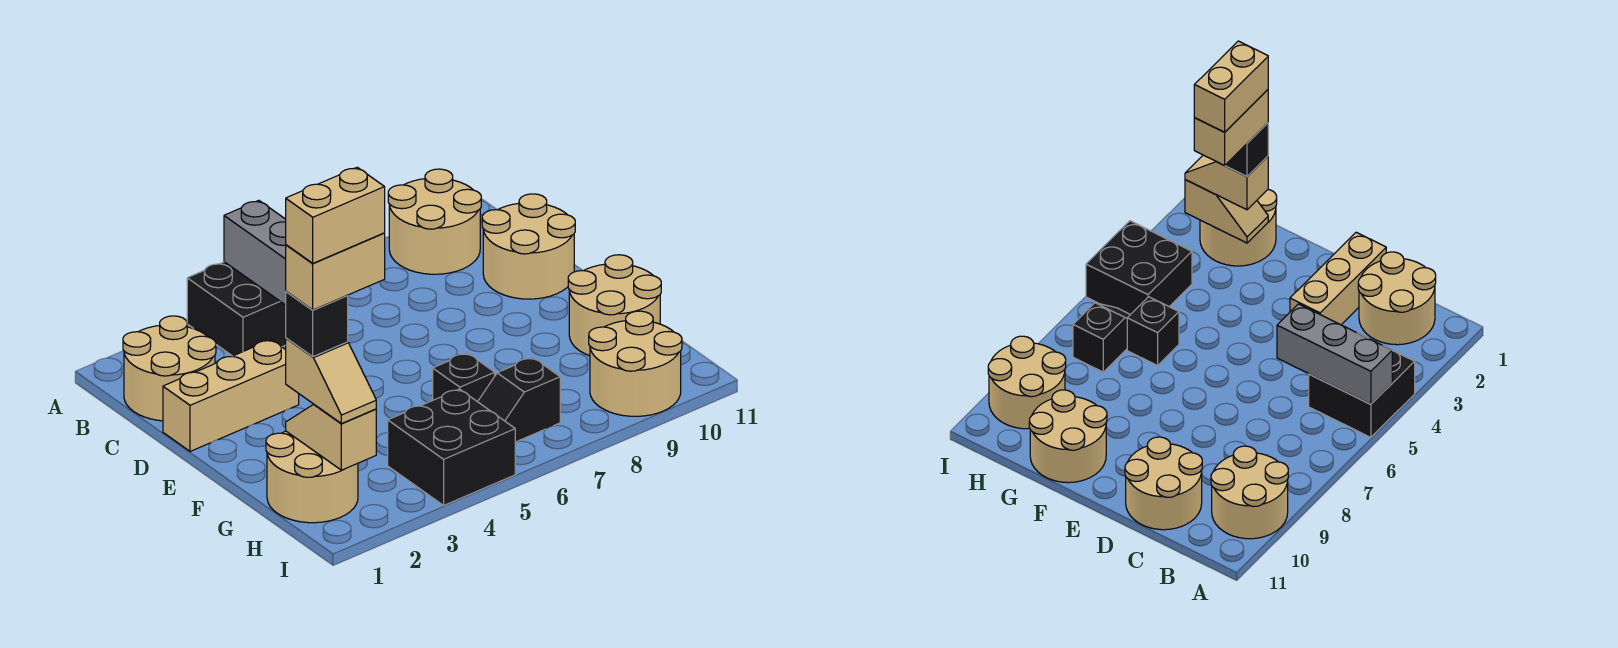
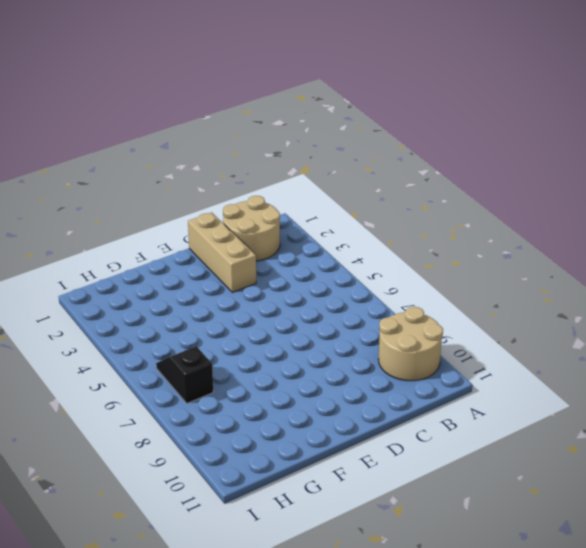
none -> black 2x2 brick [187,262,286,356]
none -> tan 2x2 round brick [482,194,575,299]
none -> tan 2x2 round brick [568,255,661,356]

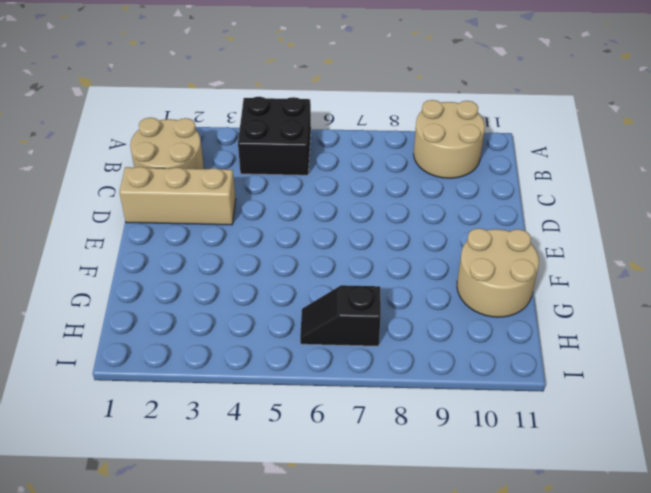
none -> tan 2x2 round brick [482,194,575,299]
none -> tan 2x2 round brick [266,431,358,523]
none -> black 1x1 brick [433,353,495,402]

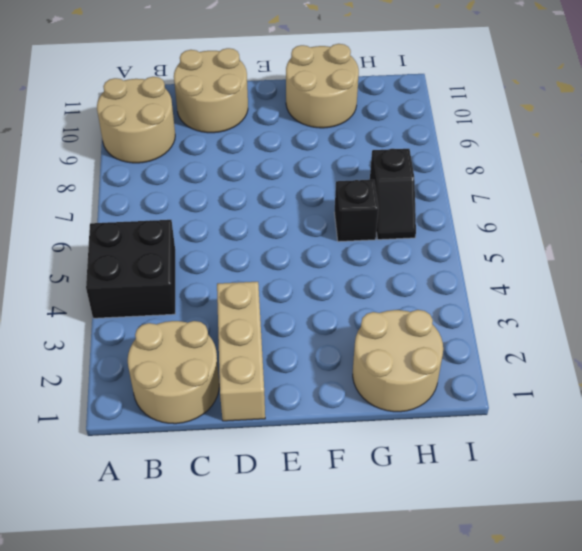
none -> black 2x2 brick [388,389,515,505]
none -> tan 2x2 round brick [589,311,682,416]
none -> grey 1x3 brick [224,201,286,305]

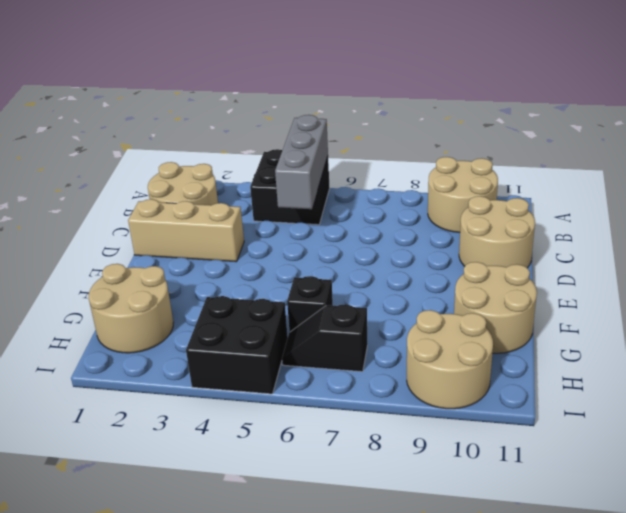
none -> tan 1x2 slope [286,404,376,470]
none -> tan 1x2 slope [286,338,376,424]
none -> black 1x1 brick [286,292,348,357]

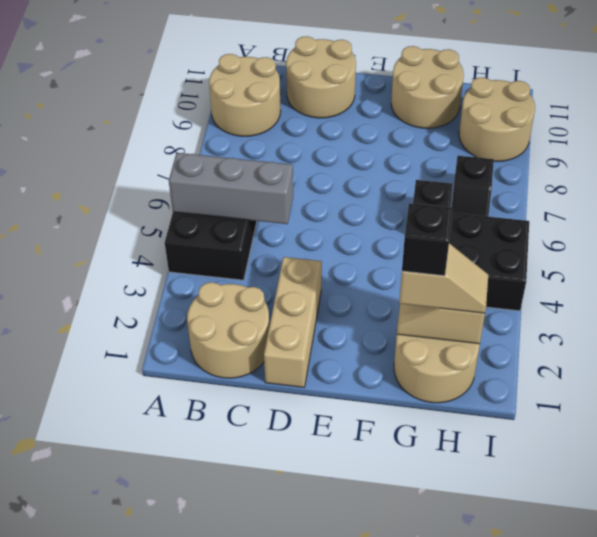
none -> tan 1x2 brick [286,233,385,310]
none -> tan 1x2 brick [286,167,385,263]

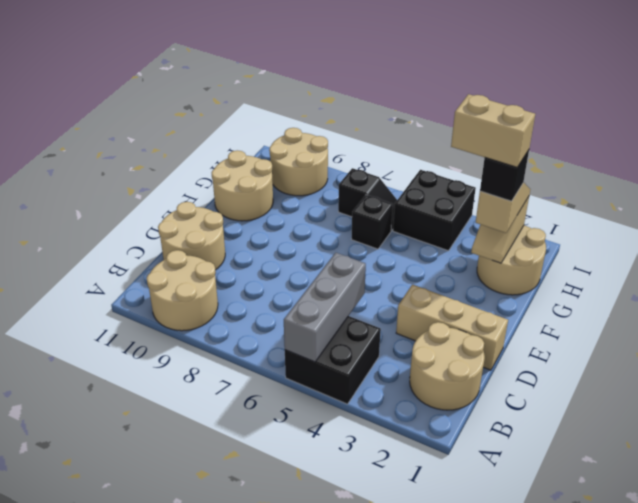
none -> tan 1x2 brick [286,167,385,263]

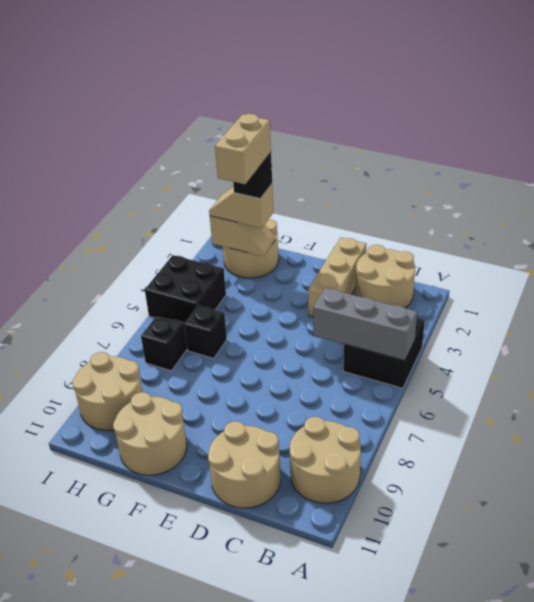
none -> tan 1x2 brick [286,167,385,263]

